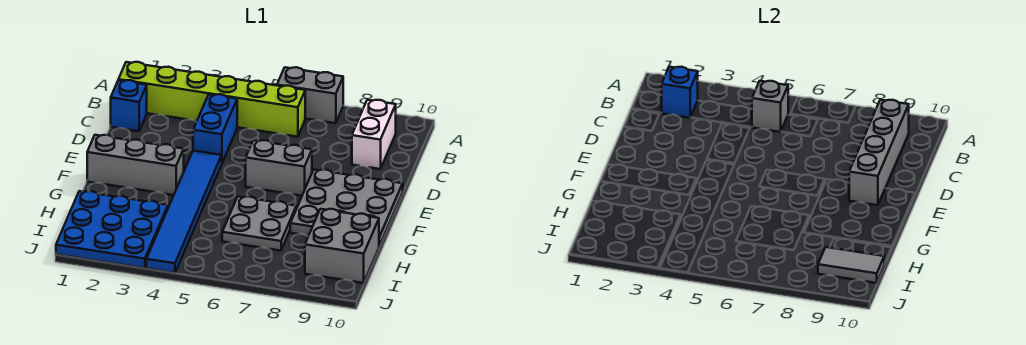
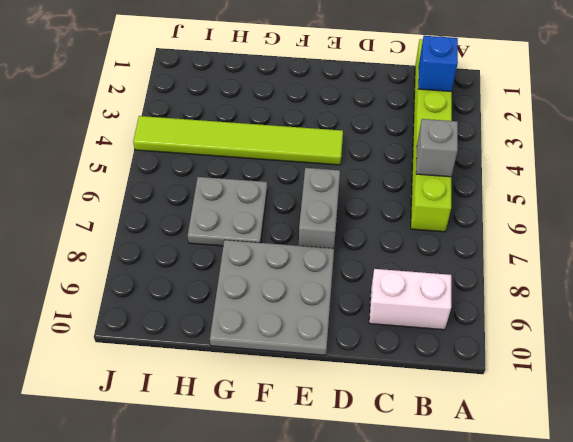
lime 1x6 tile [133,116,343,165] -> blue 1x6 tile [146,151,222,273]
none -> grey 1x2 brick [277,67,343,123]
none -> blue 1x1 brick [111,80,147,131]
none -> blue 1x2 brick [193,94,237,163]

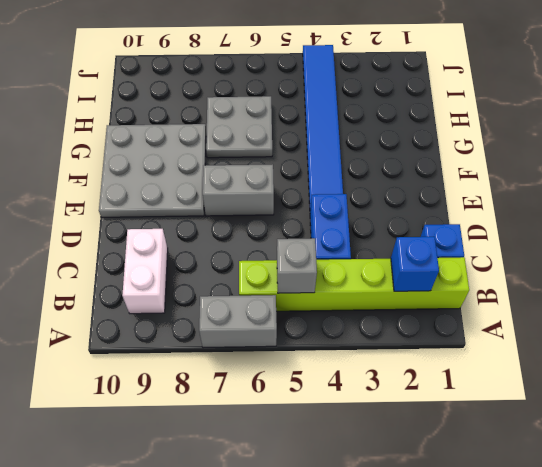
none -> grey 1x3 brick [87,135,184,195]
none -> blue 3x3 plate [56,191,168,268]
none -> grey 2x2 brick [305,209,379,283]

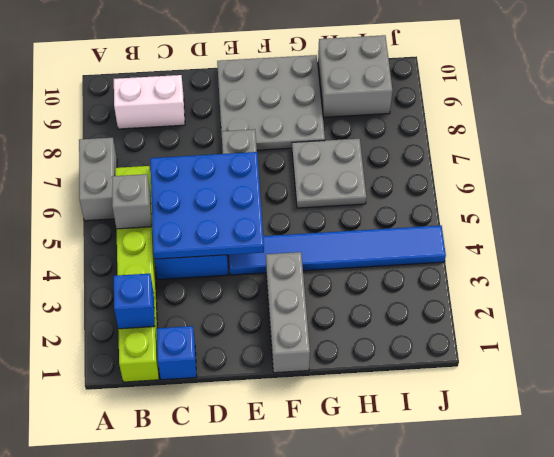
blue 3x3 plate [150,152,264,259] -> blue 3x3 plate moved to [56,191,168,268]
none -> grey 1x4 brick [849,100,909,205]
none -> grey 1x2 tile [818,247,885,283]

